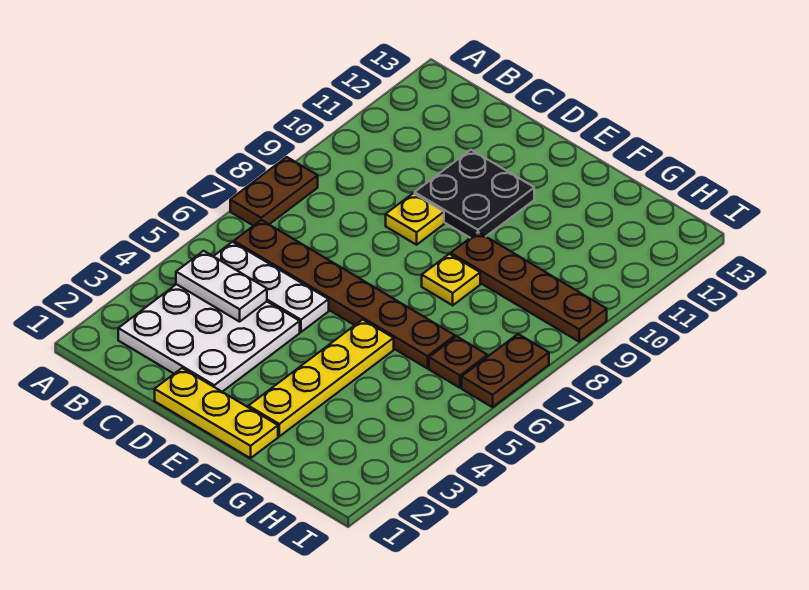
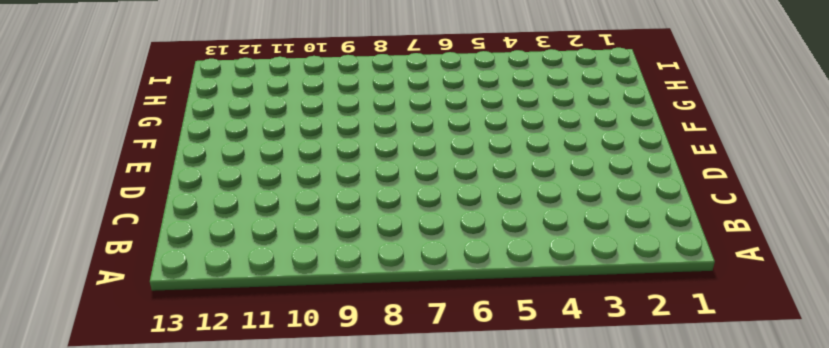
none -> brown 1x2 plate [230,157,318,226]
none -> white 3x3 plate [118,284,300,392]
none -> white 1x3 plate [213,242,329,332]

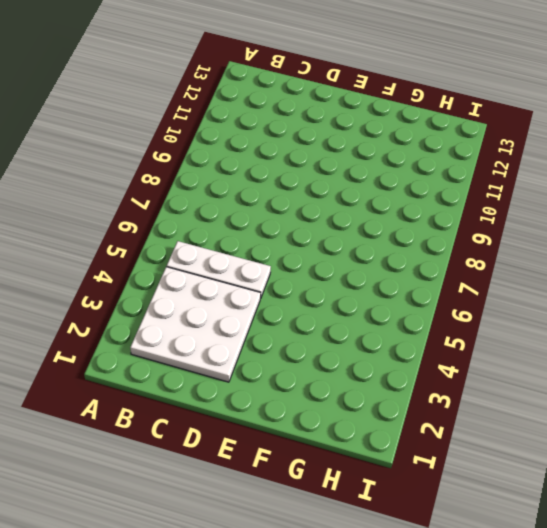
none -> brown 1x2 plate [230,157,318,226]
none -> brown 1x6 plate [234,220,455,368]
none -> yellow 1x3 plate [155,368,278,458]

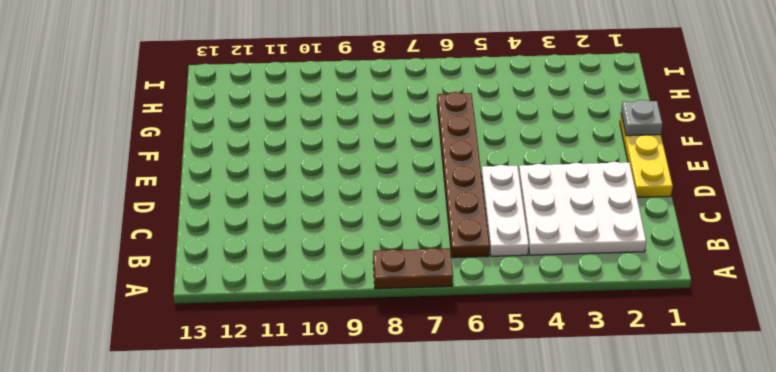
grey 1x1 plate [621,100,662,136] -> none
none -> yellow 1x1 plate [386,193,444,245]
none -> black 2x2 plate [415,150,534,238]
none -> yellow 1x4 plate [248,319,394,436]

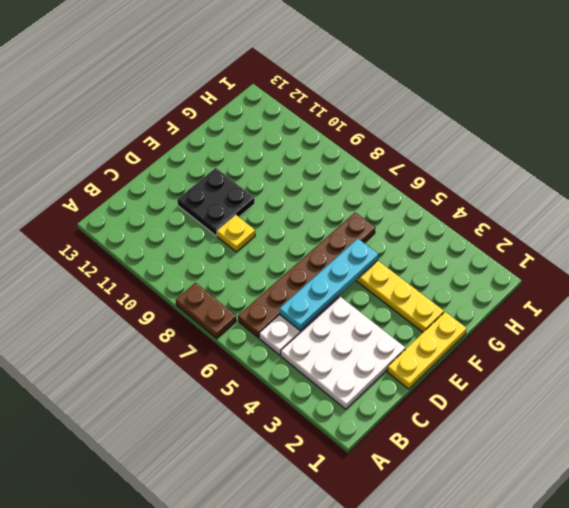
cyan 1x4 plate [280,239,378,331] -> none
none -> yellow 1x1 plate [422,254,480,305]
none -> brown 1x4 plate [451,232,607,342]
none -> brown 1x1 plate [429,336,488,388]

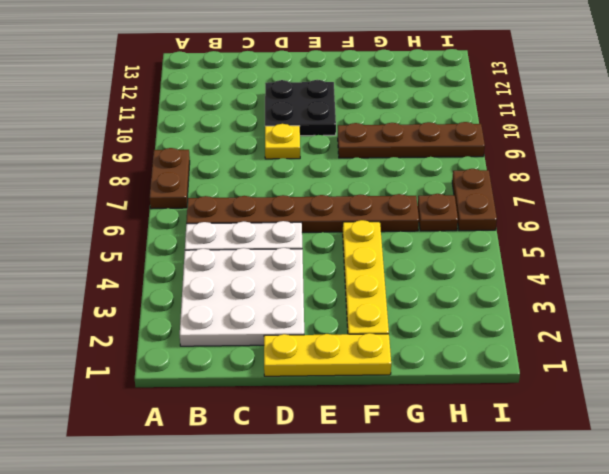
none -> yellow 1x1 plate [422,254,480,305]
none -> white 1x2 plate [176,251,267,322]

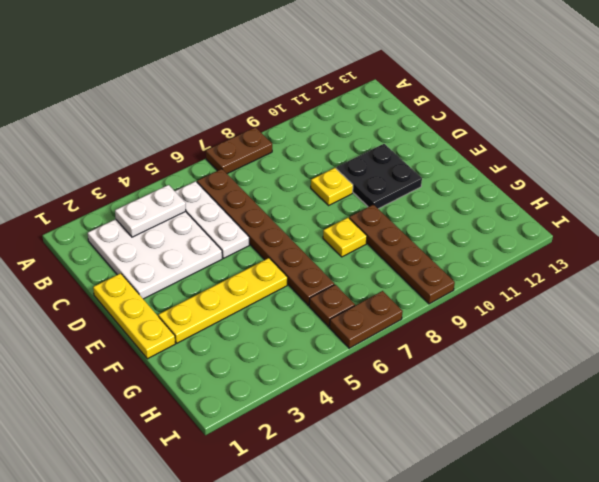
white 1x2 plate [115,185,186,237] -> white 1x2 plate turned to [176,251,267,322]

